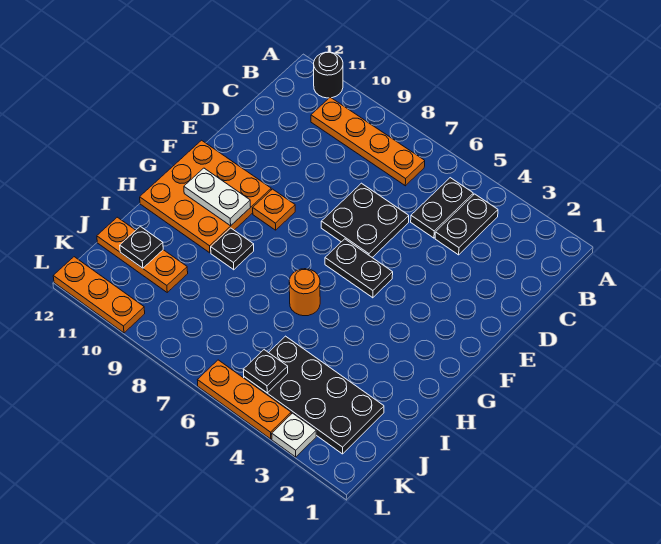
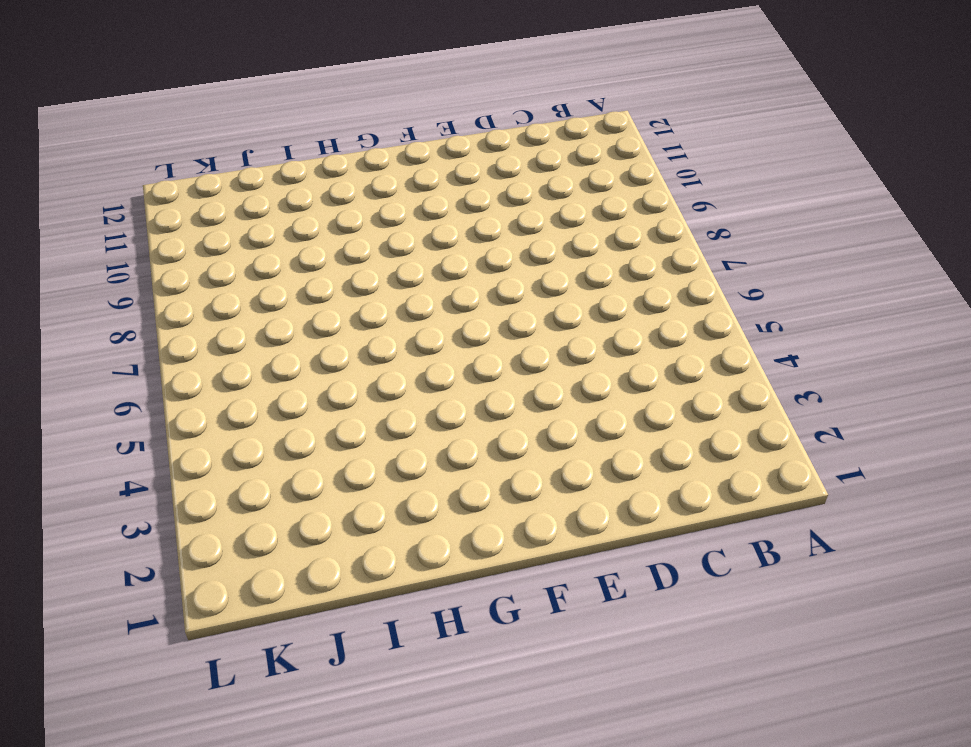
none -> black 1x1 round brick [314,52,343,98]
none -> black 1x2 plate [435,194,498,255]
none -> black 1x2 plate [411,178,473,238]

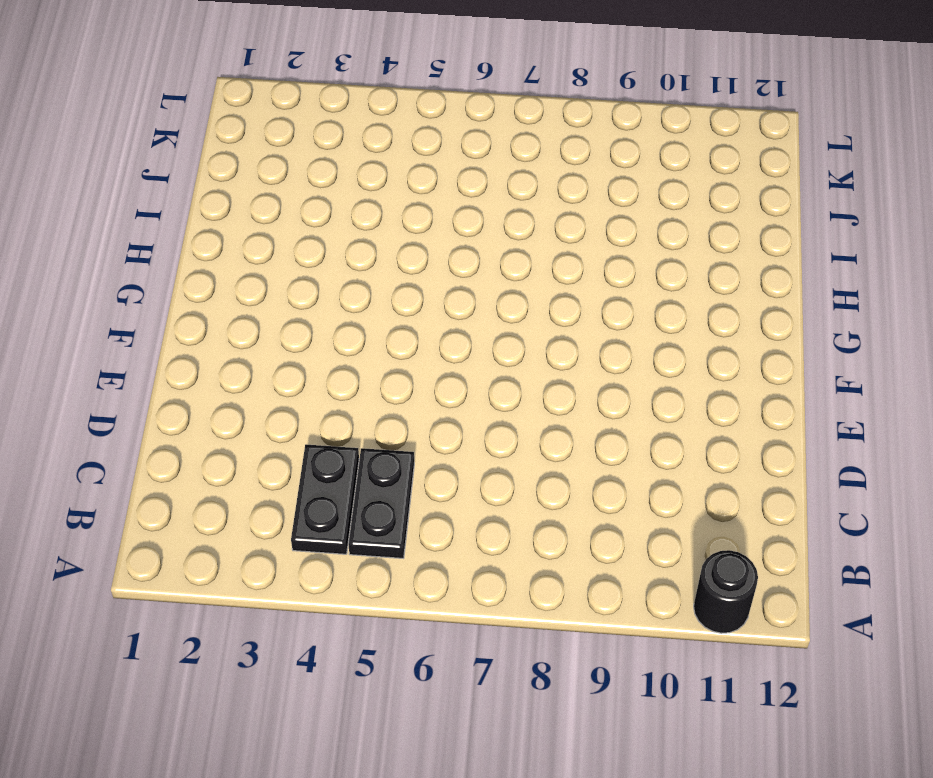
none -> orange 1x4 plate [311,97,425,186]
none -> black 2x2 plate [321,183,409,257]
none -> black 1x2 plate [325,239,393,298]

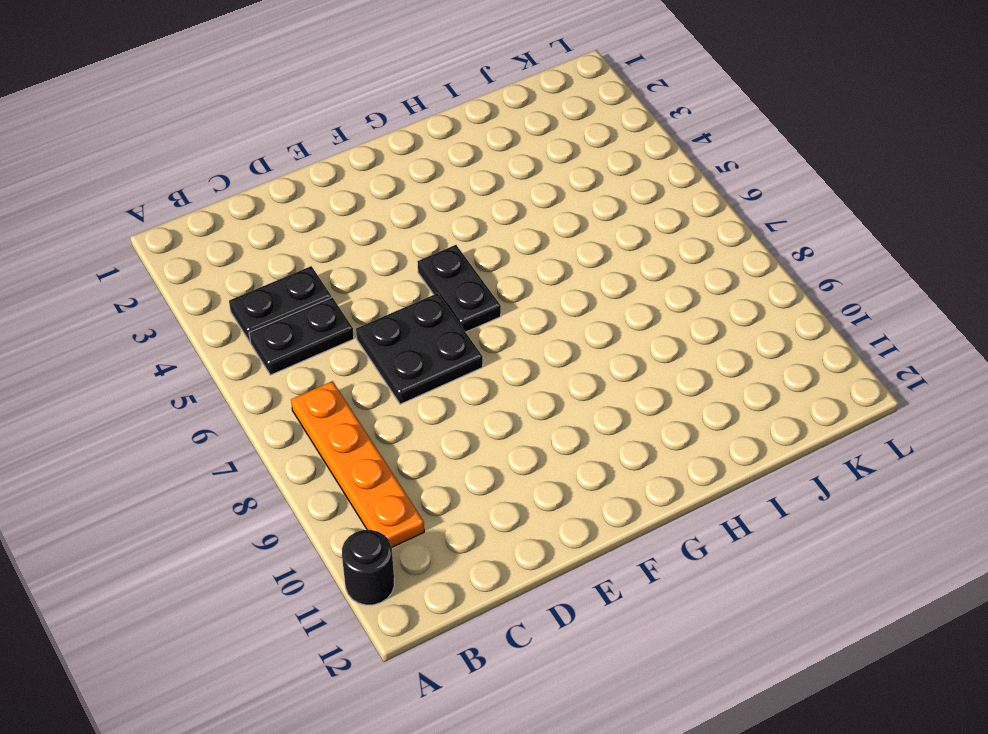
none -> orange 1x1 plate [253,189,295,230]
none -> orange 3x3 plate [140,140,271,253]
none -> orange 1x1 round brick [289,269,320,316]

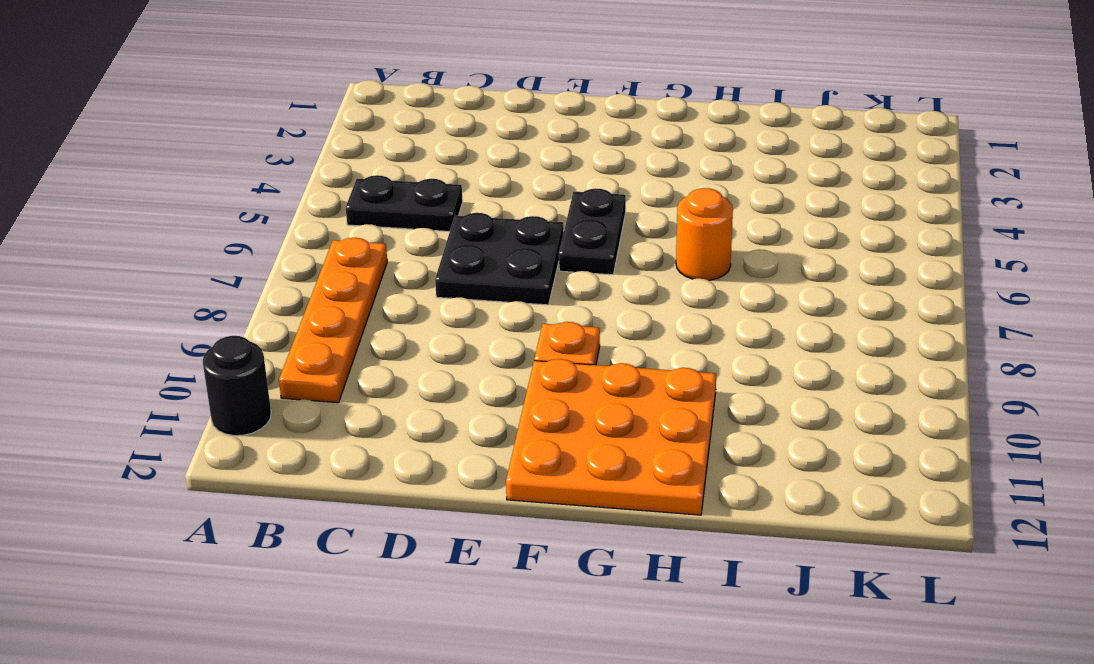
none -> black 1x2 plate [435,194,498,255]
none -> black 1x1 plate [211,228,254,270]
none -> black 2x4 plate [244,336,384,454]

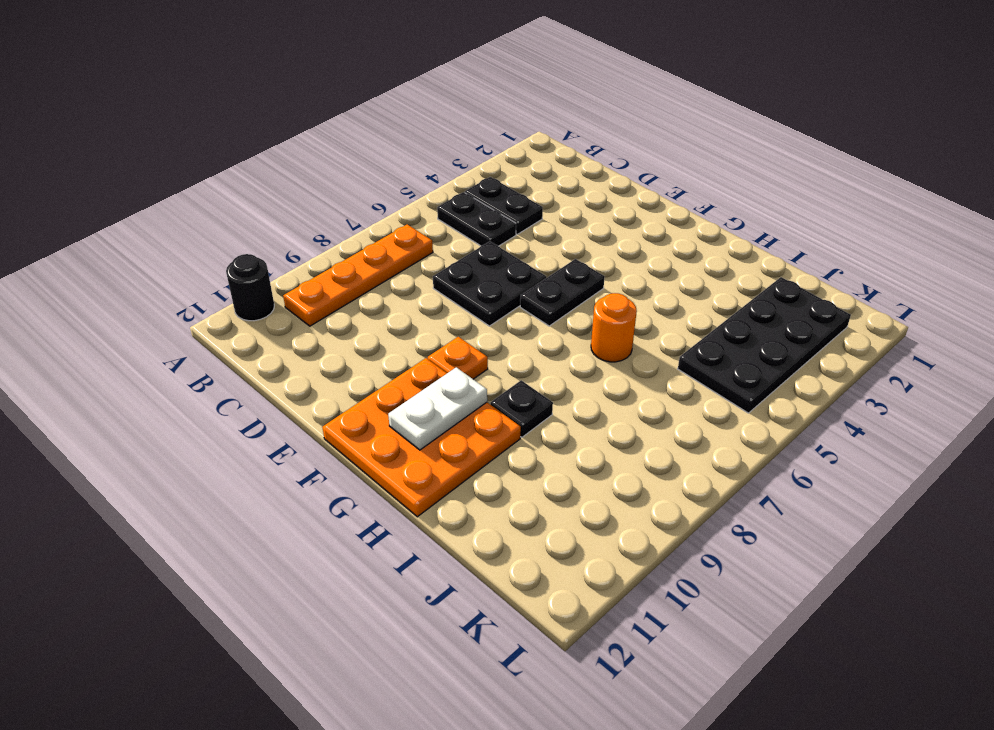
none -> orange 1x3 plate [97,217,188,292]
none -> white 1x1 plate [272,413,316,457]
none -> orange 1x3 plate [198,360,291,439]

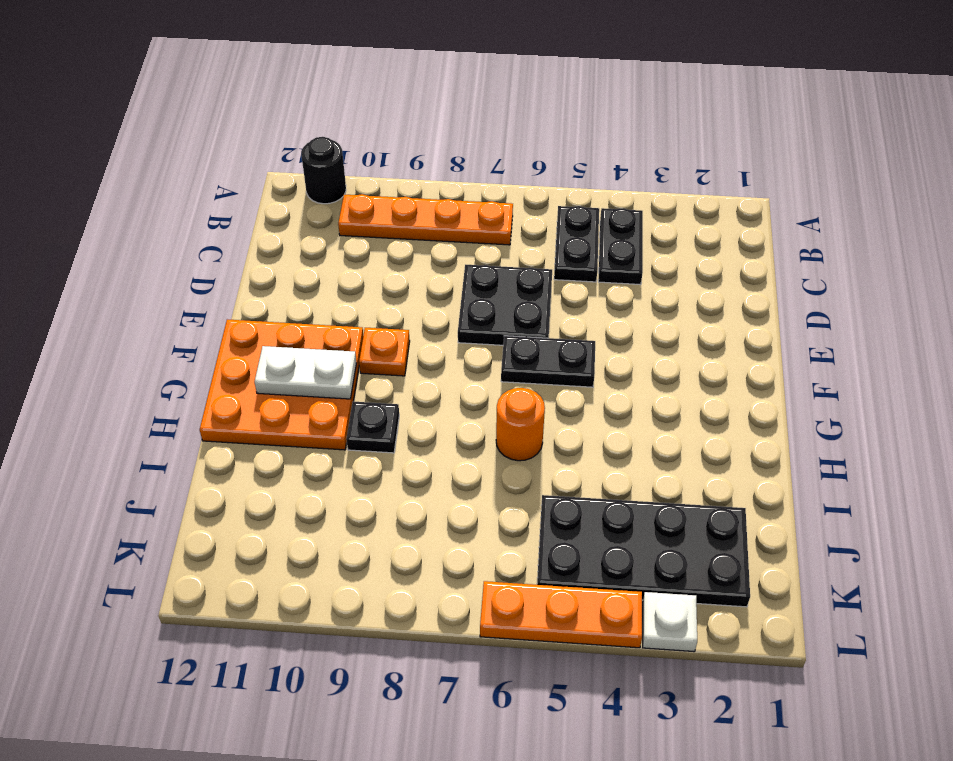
none -> orange 1x3 plate [97,217,188,292]
none -> orange 1x3 plate [53,257,145,333]
none -> black 1x1 plate [120,226,163,268]

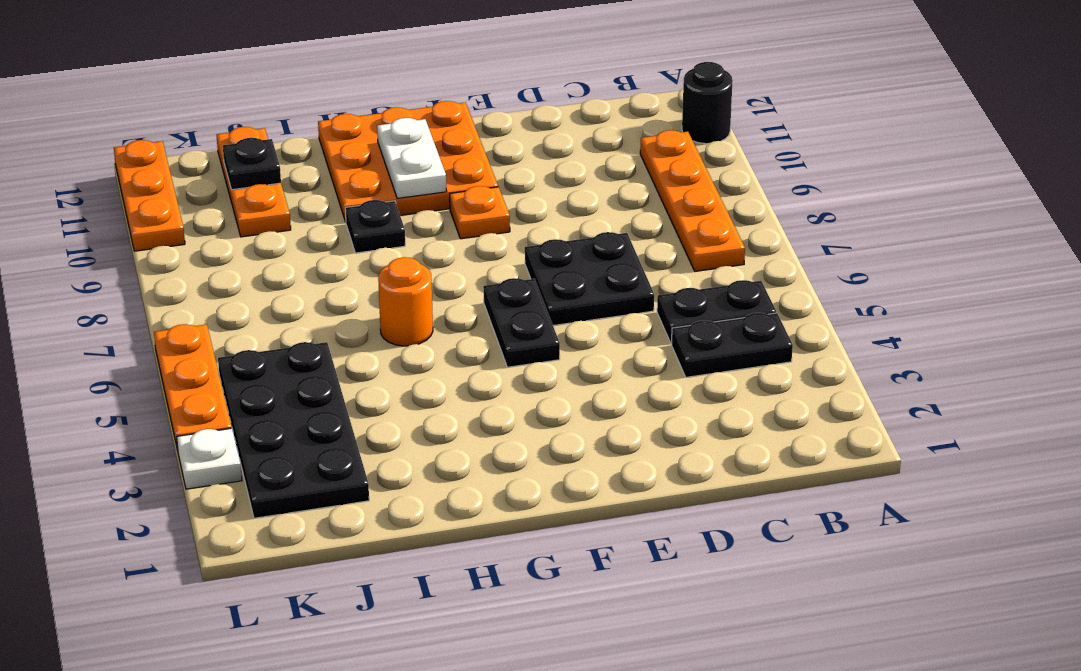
none -> black 1x1 plate [243,350,288,393]

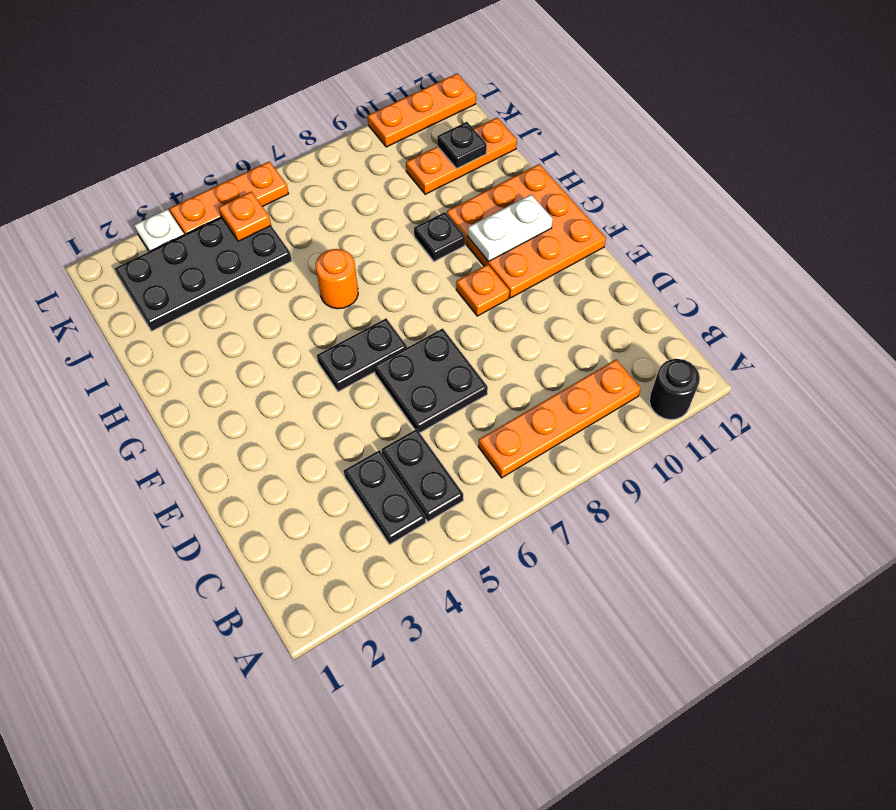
orange 1x1 plate [219,192,271,241] -> black 1x1 plate [243,350,288,393]

